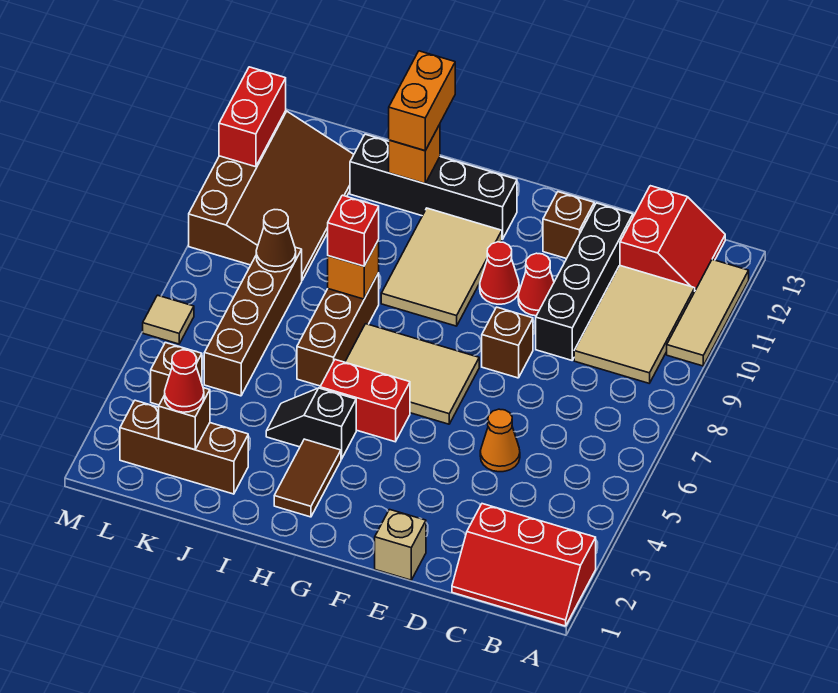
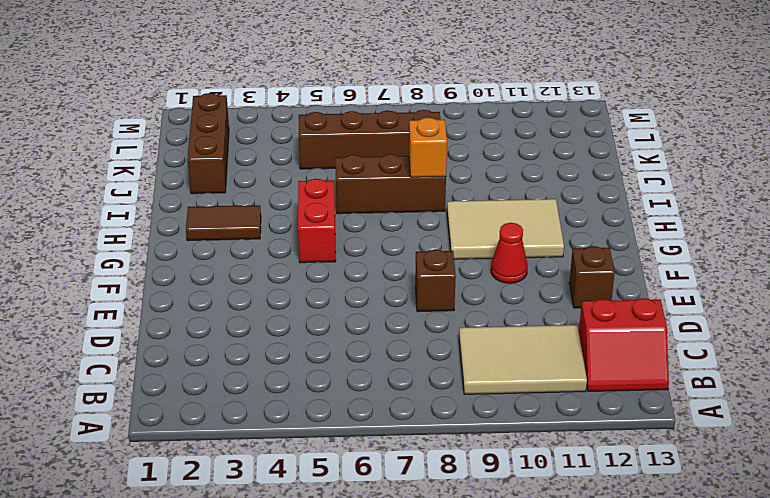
none -> red 2x3 slope [452,504,596,626]
none -> tan 1x3 tile [667,260,749,366]
none -> orange 1x1 cone [480,409,520,472]
none -> black 1x4 brick [536,203,633,360]

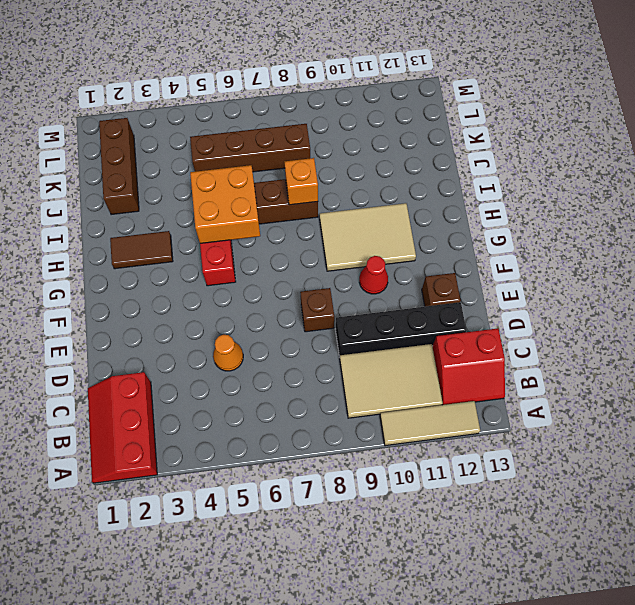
orange 2x2 brick [190,165,260,243] -> none
none -> tan 1x1 brick [375,509,426,580]
none -> red 1x1 cone [518,253,554,316]
none -> tan 2x3 tile [345,324,479,424]
none -> black 1x4 brick [350,134,517,240]

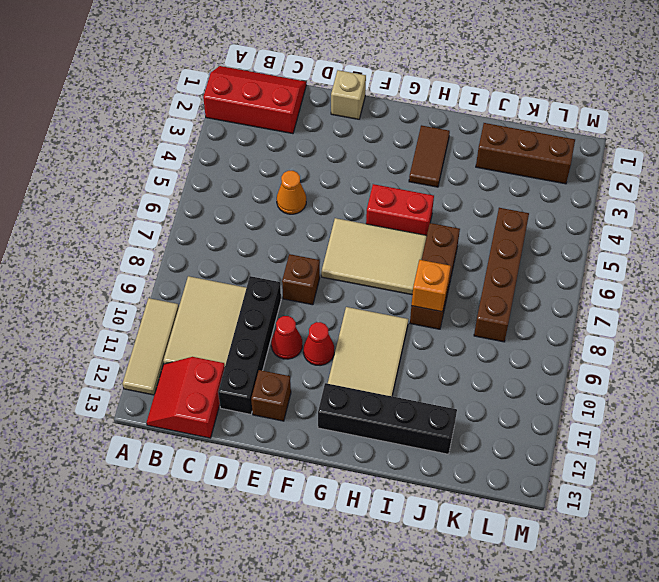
none -> black 1x2 slope [266,388,356,459]
none -> brown 3x4 slope [189,111,354,280]
none -> brown 1x1 brick [151,343,202,405]
none -> tan 1x1 tile [143,295,194,344]

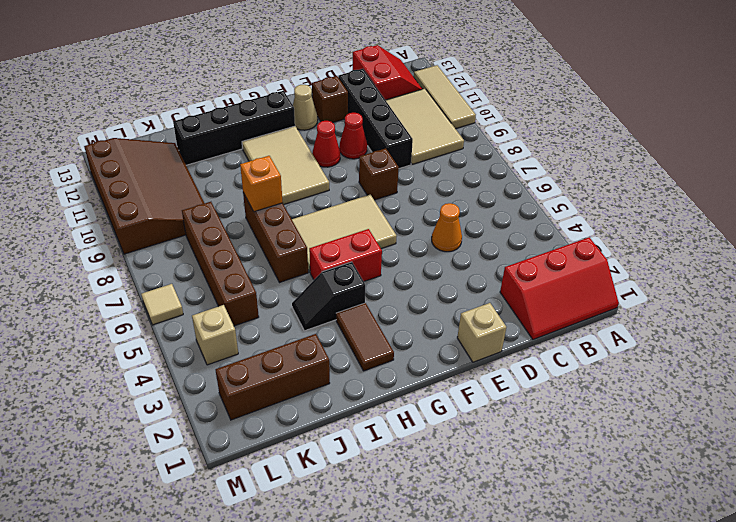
tan 1x1 cone [293,85,318,130] -> none
tan 1x1 brick [192,305,238,365] -> brown 1x1 brick [151,343,202,405]
none -> orange 1x1 brick [389,124,440,184]
none -> brown 1x1 brick [159,388,210,450]
none -> brown 1x1 cone [256,210,296,272]
none -> red 1x2 brick [219,67,286,167]

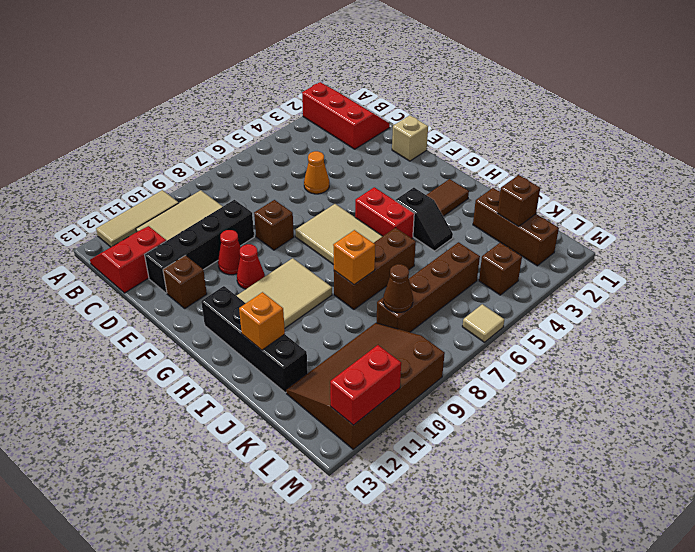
none -> red 1x1 brick [328,195,379,266]
none -> orange 1x2 brick [389,51,455,151]
none -> red 1x1 cone [165,350,204,412]

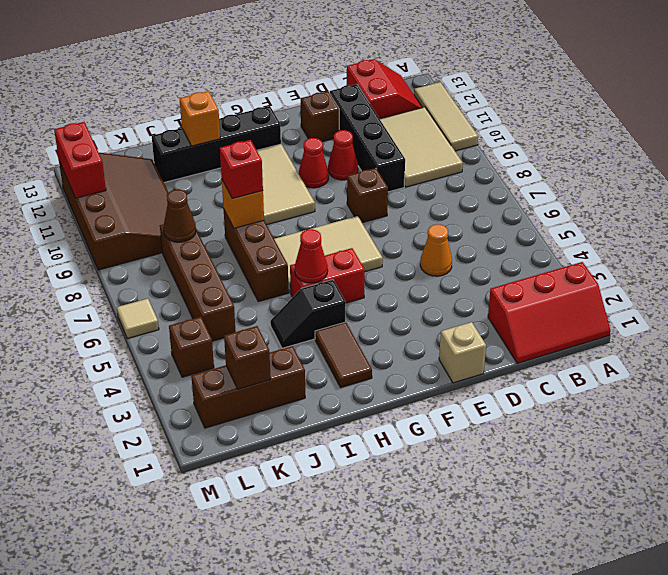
red 1x1 cone [295,229,328,283] -> red 1x1 cone moved to [165,350,204,412]
none -> orange 1x2 brick [389,51,455,151]

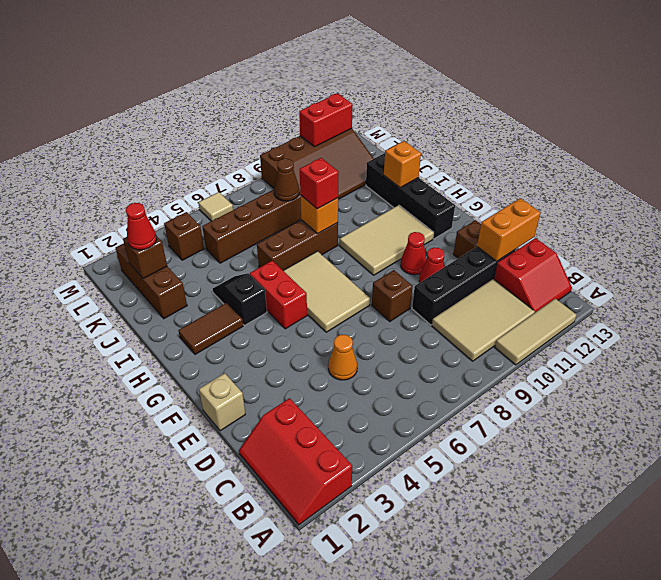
orange 1x2 brick [477,198,540,261] -> orange 1x2 brick moved to [389,51,455,151]

